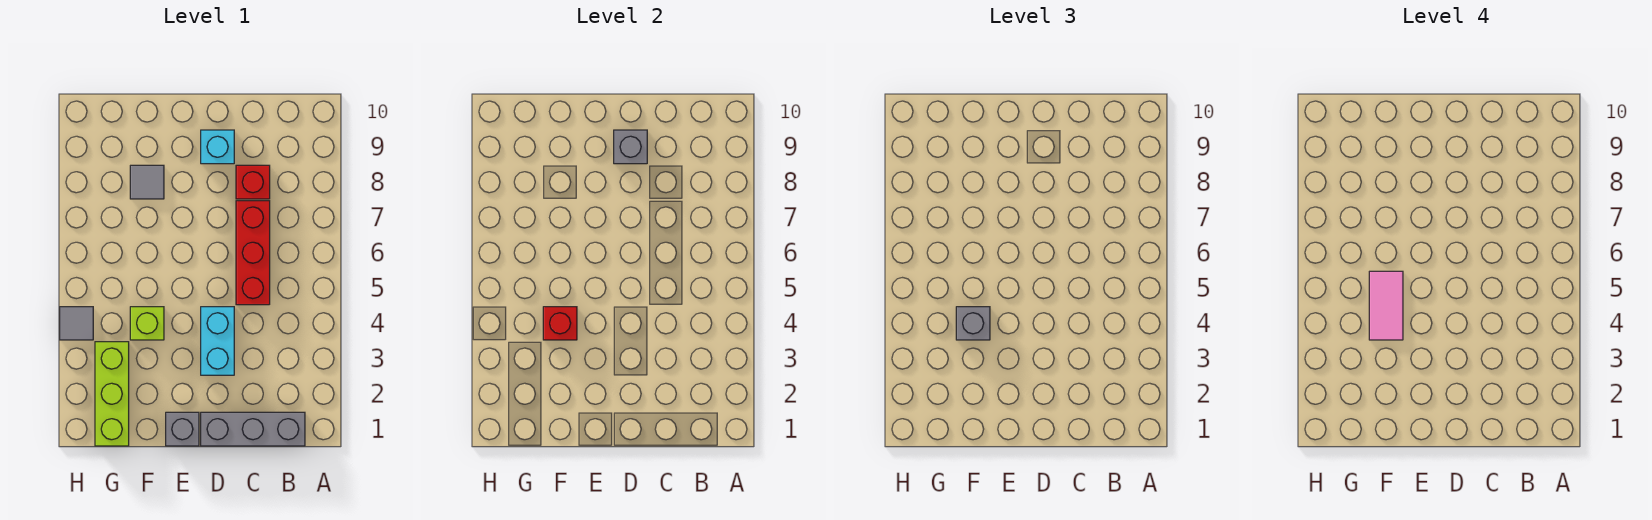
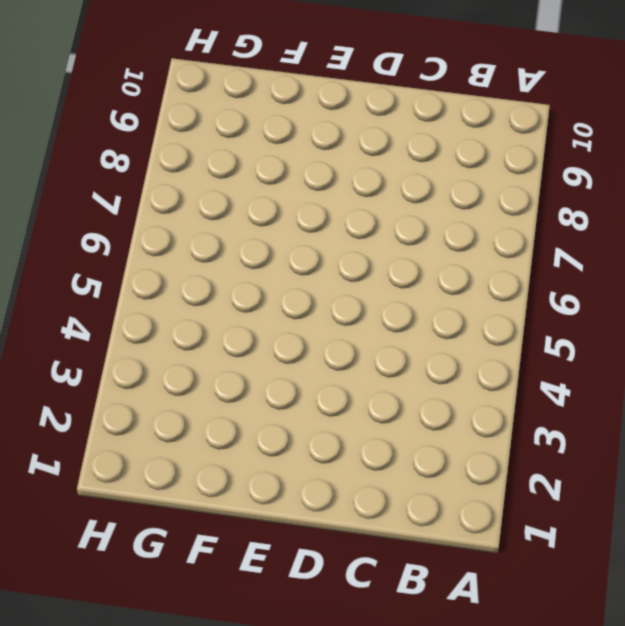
none -> grey 1x3 brick [201,412,305,446]
none -> red 1x3 brick [236,201,270,305]
none -> red 1x1 brick [236,165,270,199]

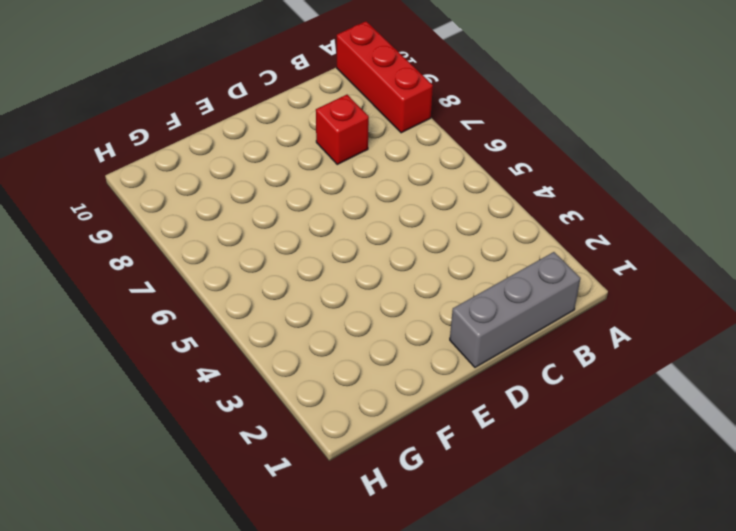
red 1x3 brick [337,21,433,133] -> red 1x3 brick moved to [236,201,270,305]
none -> cyan 1x2 brick [201,307,234,375]
none -> cyan 1x1 brick [201,130,234,164]
none -> grey 1x1 brick [166,412,199,446]

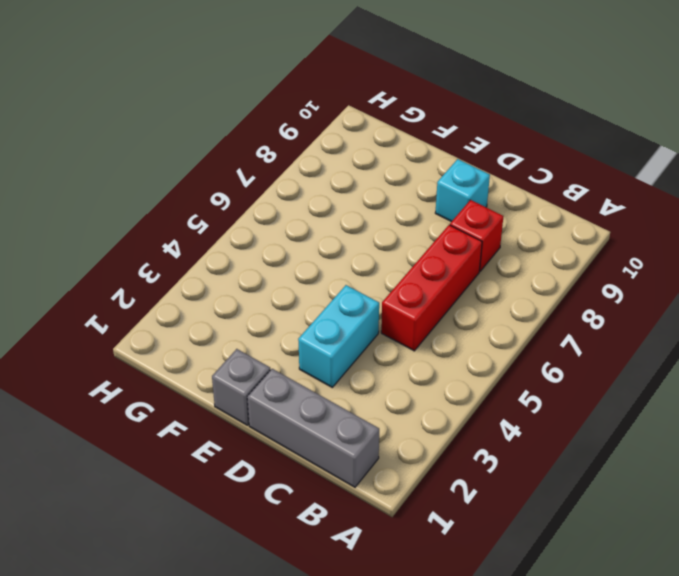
none -> lime 1x1 brick [130,307,164,340]
none -> grey 1x1 tile [130,165,164,199]
none -> lime 1x3 brick [95,342,129,446]

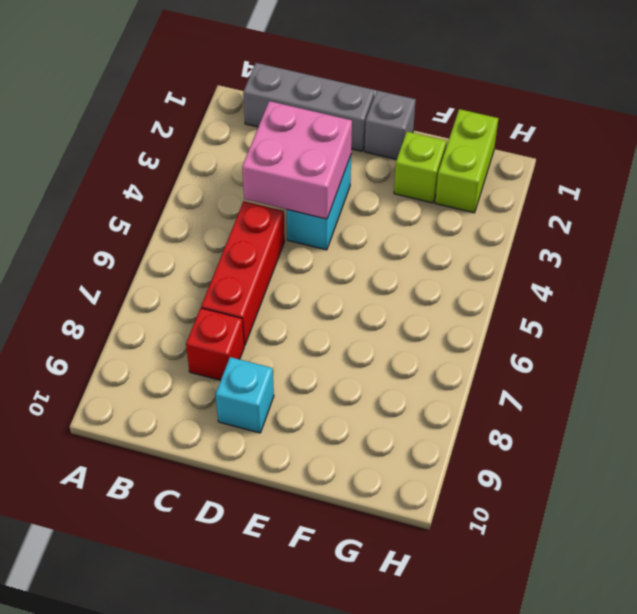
pink 2x2 brick [242,101,352,219] -> none
lime 1x1 brick [394,132,446,203] -> lime 1x1 brick moved to [130,307,164,340]
lime 1x2 brick [435,109,498,213] -> lime 1x3 brick [95,342,129,446]
none -> grey 1x1 tile [130,165,164,199]
none -> grey 1x1 tile [60,307,93,340]
none -> grey 1x1 brick [614,130,647,164]

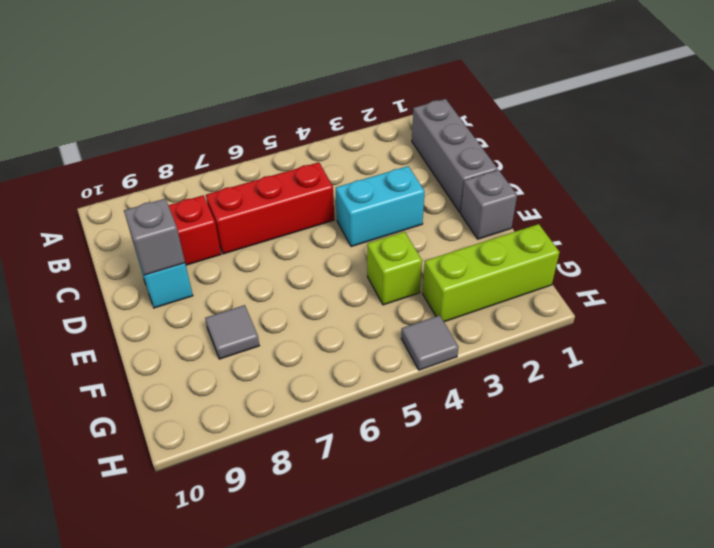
none -> red 1x1 brick [543,307,577,340]
none -> grey 1x1 brick [956,307,990,340]
none -> pink 1x2 tile [1369,271,1403,340]

